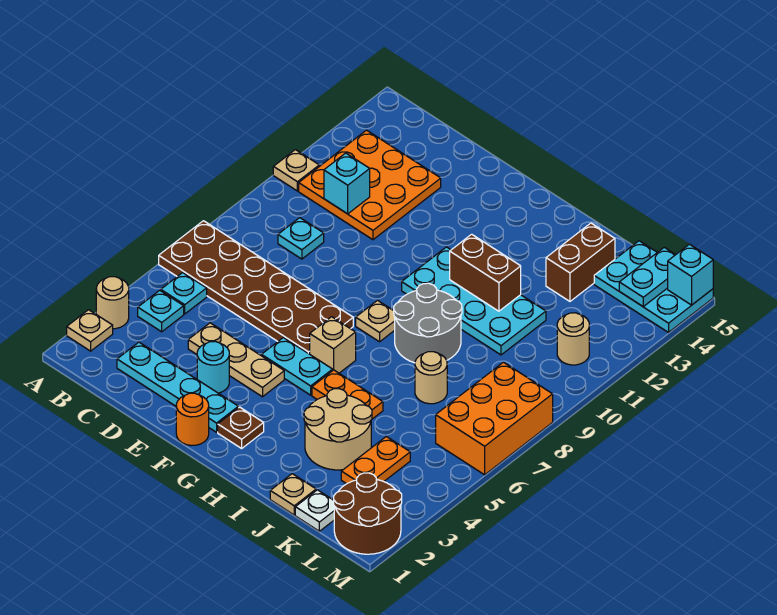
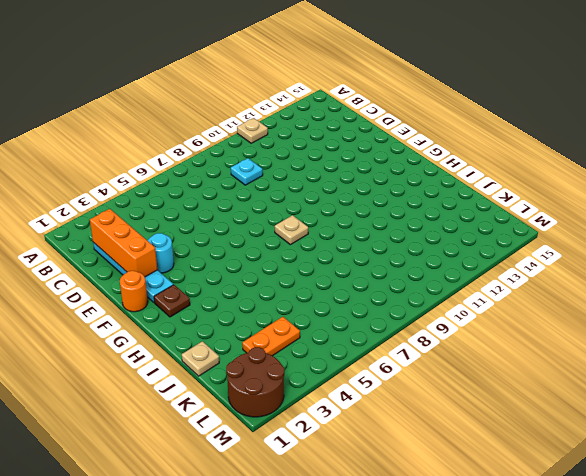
orange 1x3 brick [90,209,157,277] -> none
none -> tan 1x1 plate [67,310,113,351]
none -> tan 1x1 round brick [96,277,129,329]
none -> brown 2x6 plate [159,221,353,354]
none -> cyan 1x1 plate [138,290,184,332]

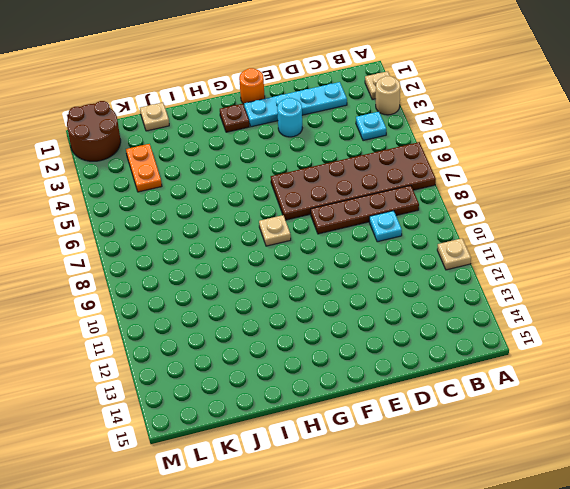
brown 1x4 plate [311,185,419,234] -> none
none -> cyan 1x1 plate [161,273,207,314]
none -> orange 3x3 plate [299,130,441,240]
none -> tan 1x3 plate [188,323,284,397]
none -> cyan 1x2 plate [262,338,333,395]

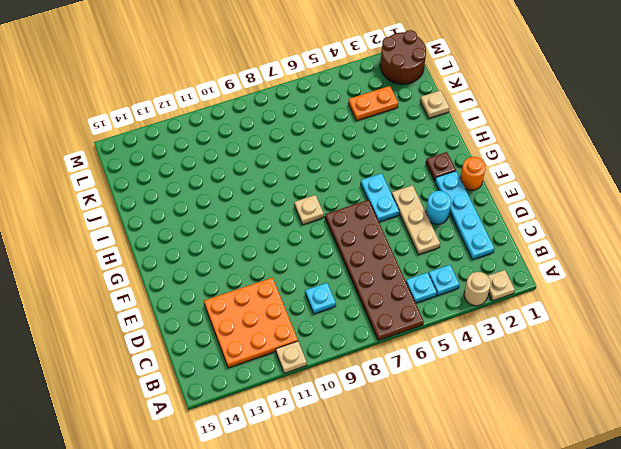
none -> tan 1x1 brick [310,317,356,373]
none -> cyan 2x4 plate [402,247,546,355]
none -> orange 1x2 plate [312,370,383,419]
none -> grey 2x2 round brick [394,283,462,363]

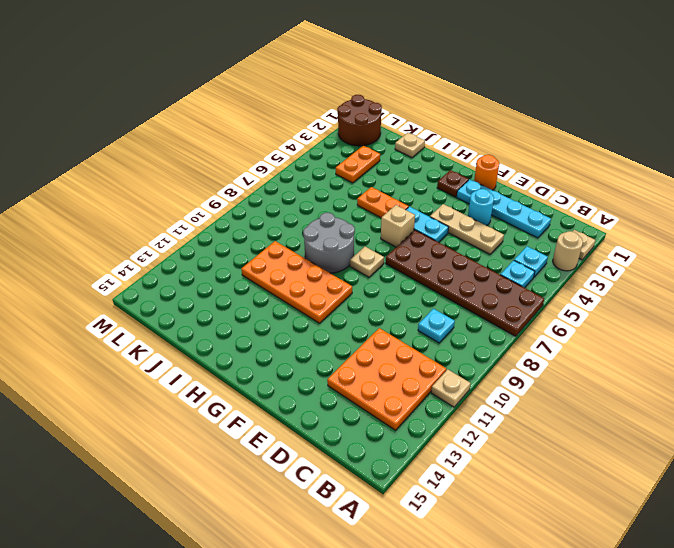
orange 2x4 plate [241,241,352,323] -> cyan 2x4 plate [402,247,546,355]
none -> tan 2x2 round brick [304,389,372,470]
none -> tan 1x1 round brick [415,352,447,404]
none -> brown 1x2 brick [546,223,615,301]
none -> white 1x1 plate [295,490,334,531]

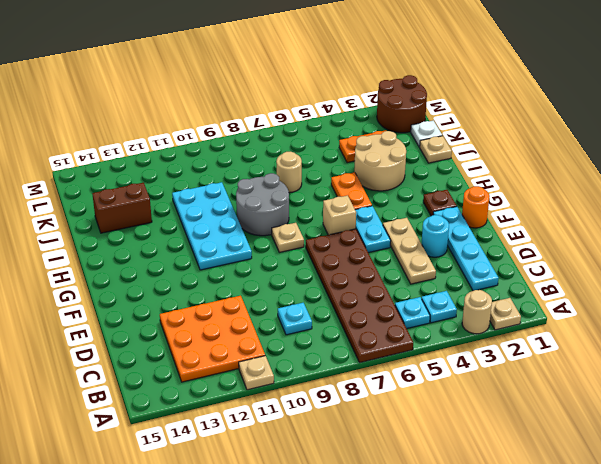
none -> cyan 2x3 plate [594,241,713,332]
none -> orange 2x3 brick [436,362,553,475]
none -> tan 1x1 round brick [557,313,589,365]
none -> cyan 1x1 brick [324,153,370,214]

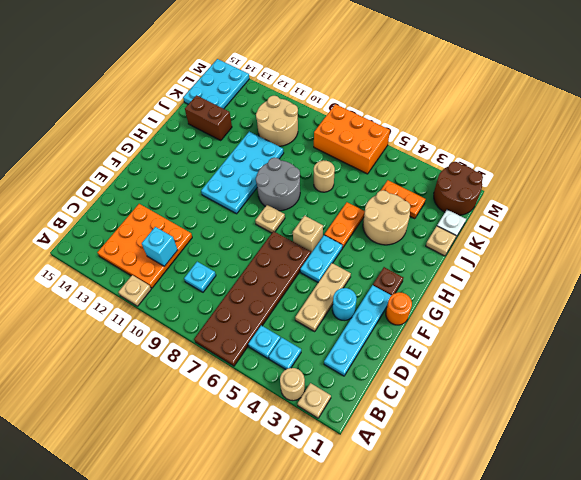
tan 2x2 round brick [256,96,298,146] -> tan 1x1 round brick [557,313,589,365]
none -> brown 1x2 brick [450,234,521,311]
none -> cyan 1x2 plate [619,247,675,306]
none -> cyan 1x1 brick [668,244,713,305]

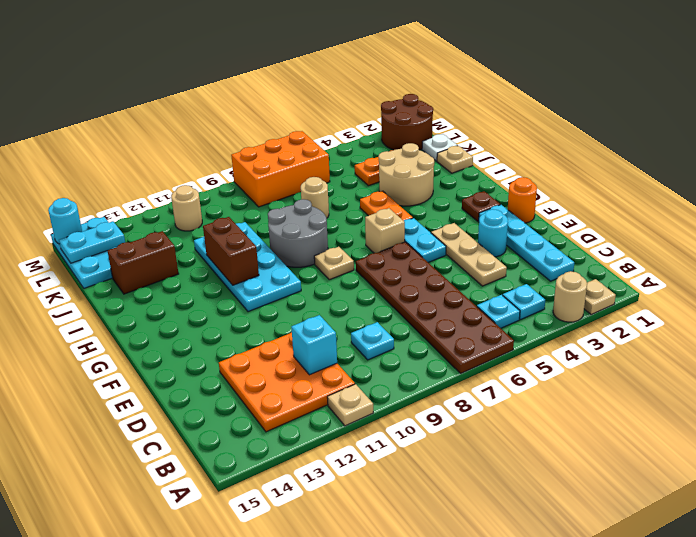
cyan 1x1 round brick [48,198,82,244] -> cyan 1x1 brick [668,244,713,305]

